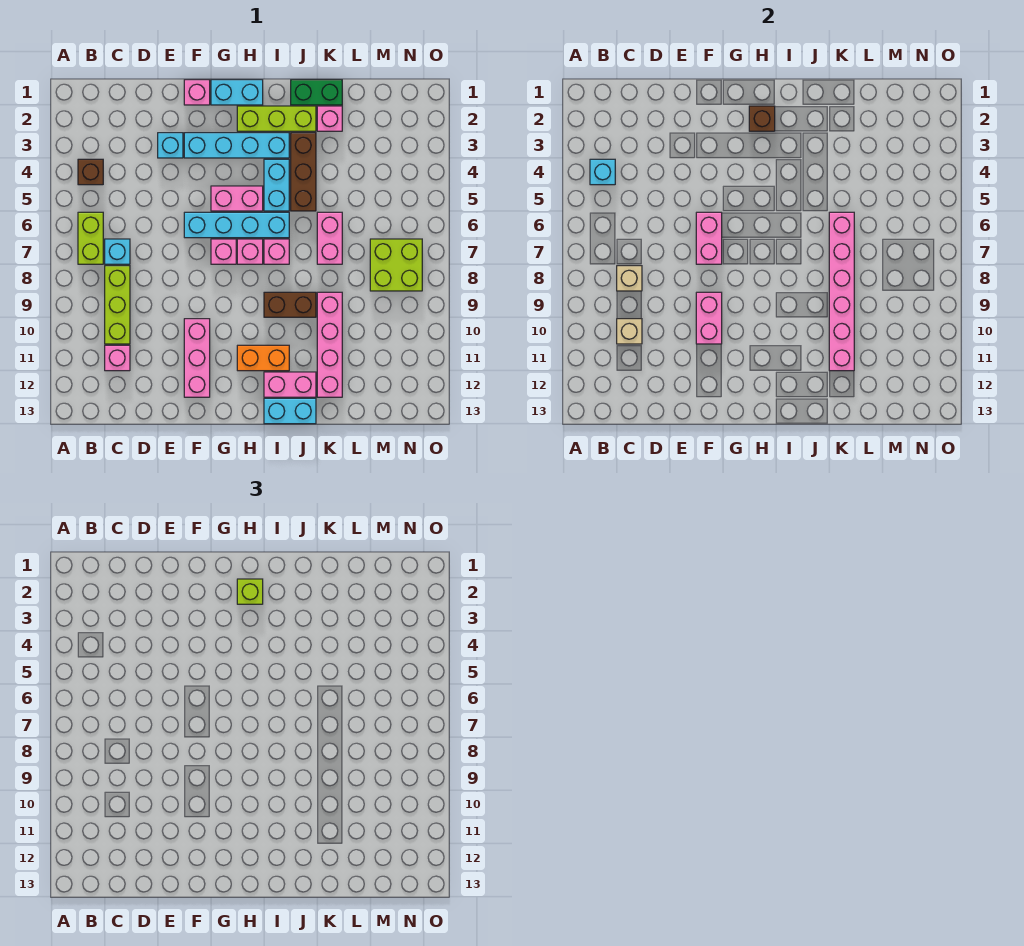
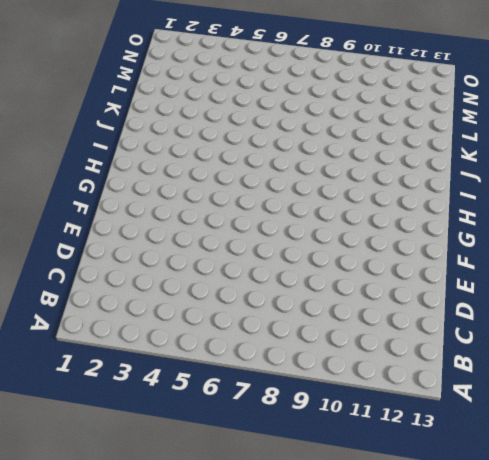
none -> brown 1x1 brick [78,159,103,185]
none -> lime 1x2 brick [78,212,103,264]
none -> cyan 1x1 brick [105,239,130,264]
none -> lime 1x3 brick [105,266,130,344]

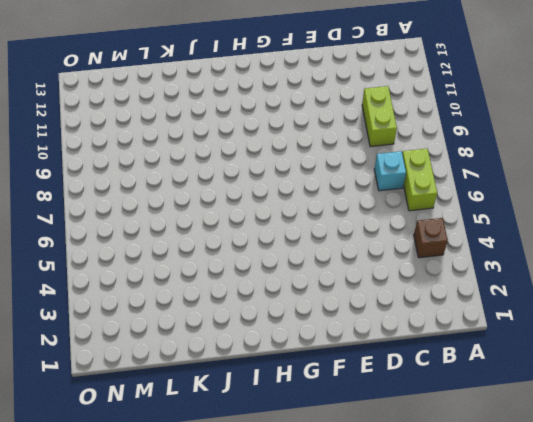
lime 1x2 brick [362,86,397,147] -> lime 1x3 brick [105,266,130,344]
none -> pink 1x1 brick [105,345,130,371]
none -> cyan 1x1 brick [158,133,183,158]
none -> pink 1x1 brick [184,80,210,105]
none -> cyan 1x4 brick [184,133,289,158]

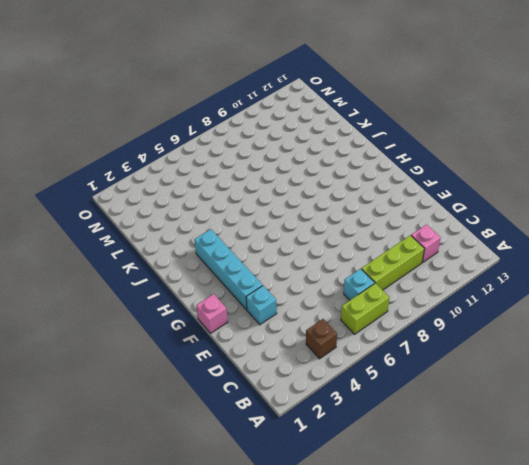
none -> cyan 1x4 brick [184,212,289,238]
none -> pink 1x3 brick [184,319,210,397]
none -> cyan 1x2 brick [211,80,263,105]
none -> pink 1x2 brick [211,186,263,211]

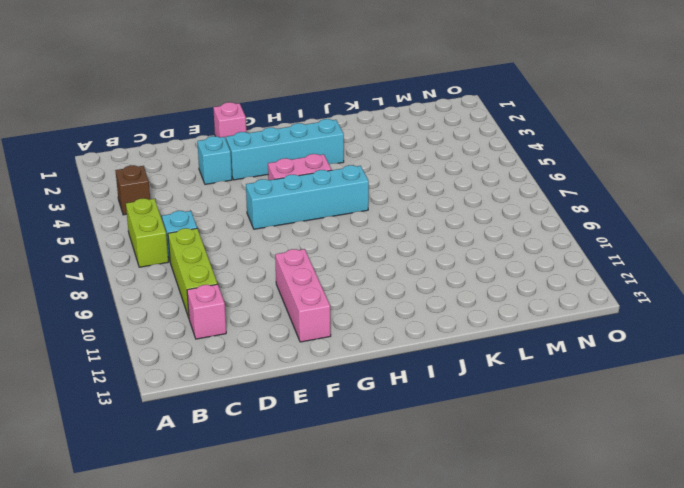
none -> cyan 1x2 brick [211,80,263,105]
none -> pink 1x1 brick [211,239,236,264]
none -> lime 1x3 brick [237,106,316,131]
none -> pink 1x1 brick [237,239,263,264]

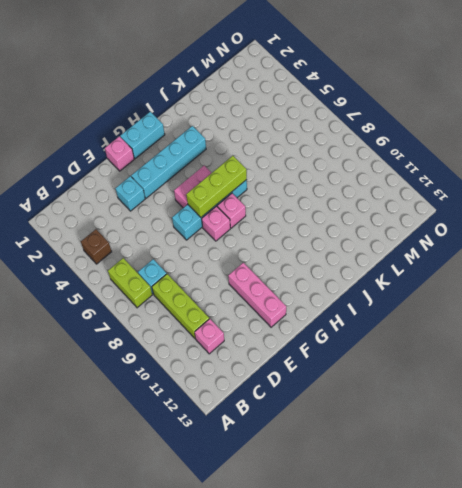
lime 1x3 brick [186,156,247,217] -> lime 1x3 brick moved to [237,106,316,131]
none -> orange 1x2 brick [237,345,289,371]
none -> cyan 1x2 brick [264,159,289,211]
none -> pink 1x1 brick [264,239,289,264]
none -> brown 1x2 brick [264,292,316,317]

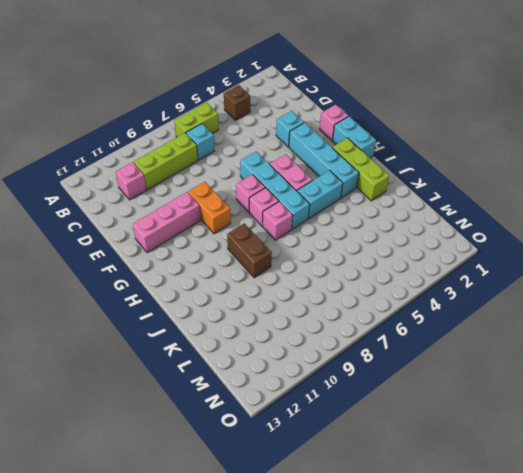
orange 1x2 brick [188,182,231,234] -> orange 1x2 brick moved to [237,345,289,371]
none -> pink 1x2 brick [264,372,316,397]
none -> cyan 1x2 brick [264,398,316,424]
none -> green 1x2 brick [291,80,342,105]
none -> brown 1x3 brick [291,133,316,211]

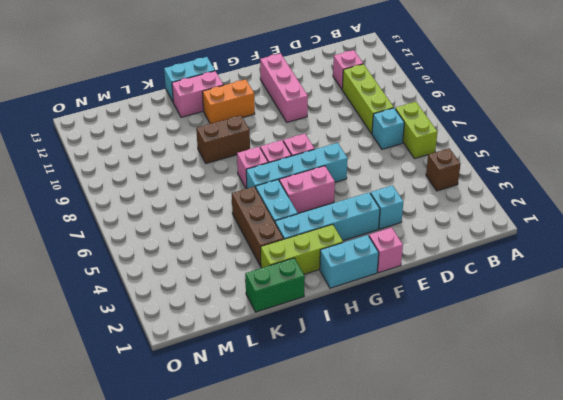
none -> pink 1x1 brick [317,106,342,131]
none -> pink 1x2 brick [317,212,342,264]
none -> pink 1x4 brick [317,292,342,397]
none -> lime 2x2 brick [370,239,422,291]

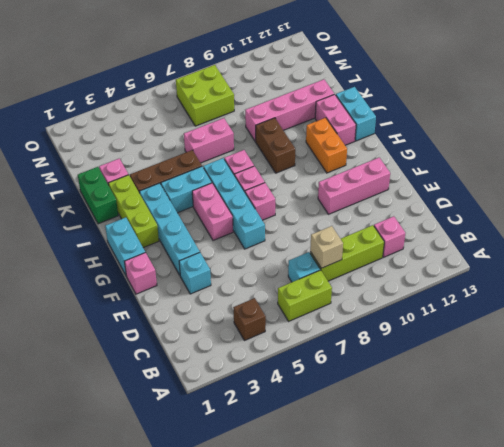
none -> cyan 1x1 brick [590,159,615,185]
none -> tan 1x1 brick [617,319,642,344]
none -> pink 1x2 brick [696,212,722,264]
none -> pink 1x2 brick [696,292,722,344]

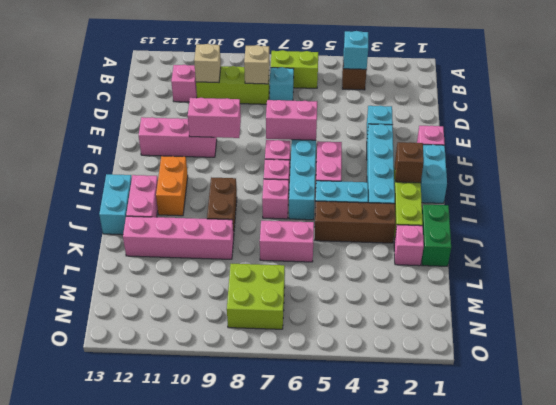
none -> pink 1x6 brick [829,212,854,371]
none -> lime 1x1 brick [237,579,263,604]

